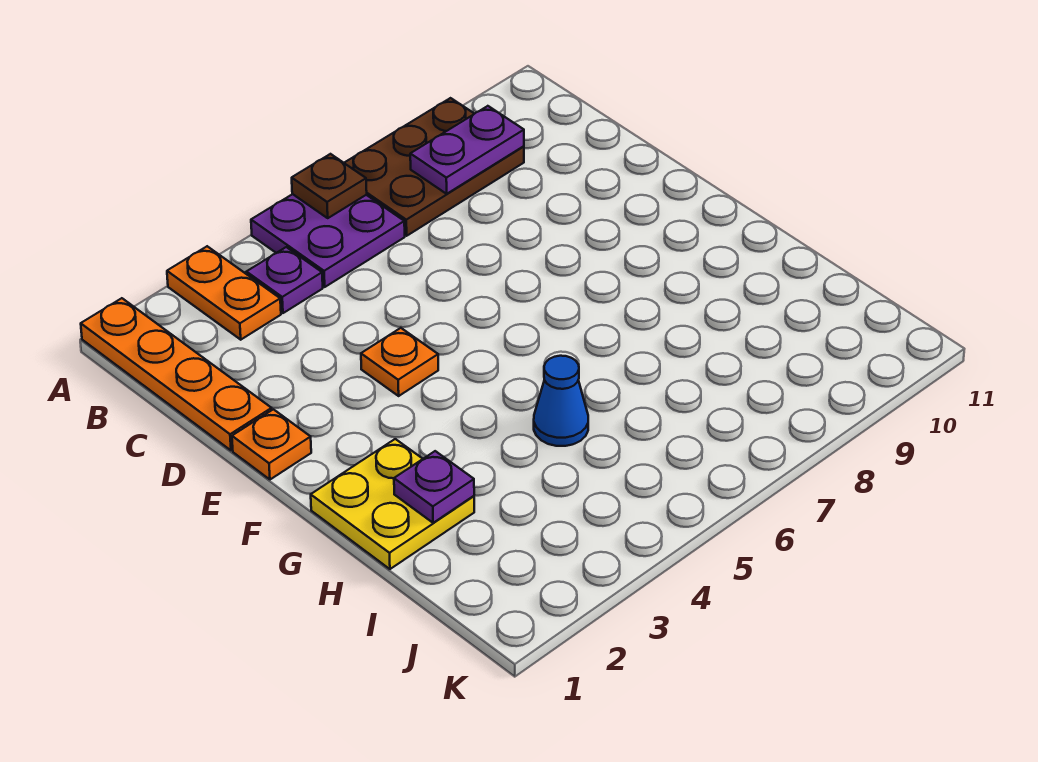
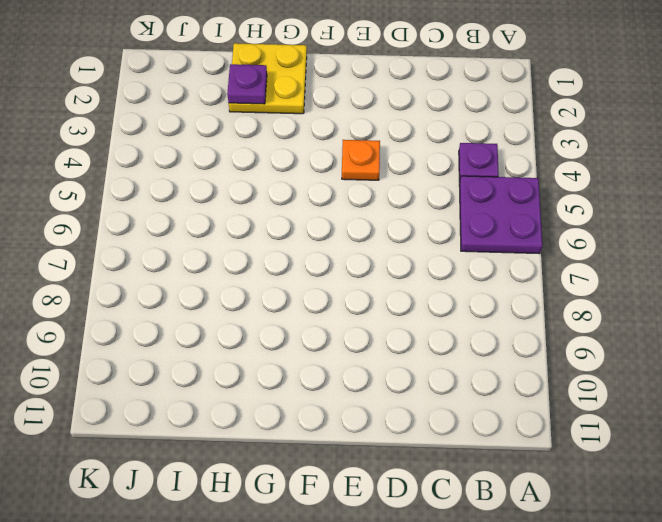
none -> orange 1x4 plate [81,298,272,450]
none -> orange 1x2 plate [167,246,281,340]
none -> brown 2x3 plate [345,98,524,236]

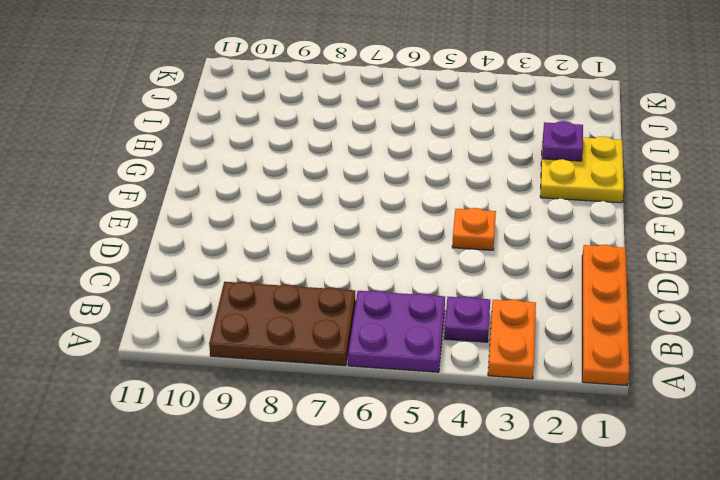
none -> orange 1x1 plate [232,409,311,479]
none -> blue 1x1 cone [534,356,588,446]
none -> brown 1x1 plate [292,154,367,218]

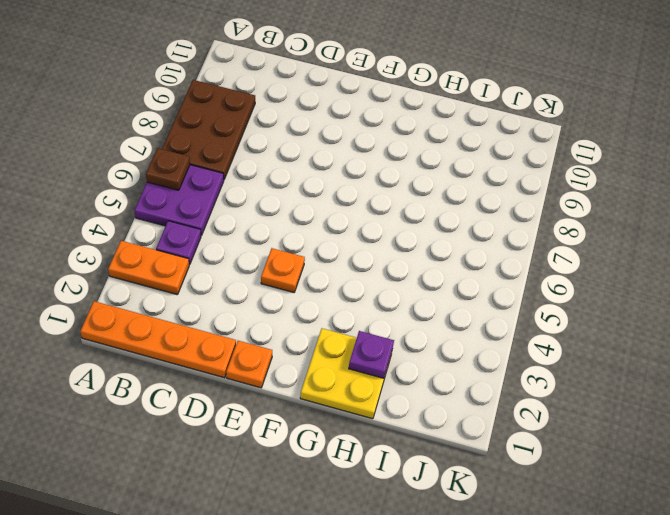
none -> blue 1x1 cone [534,356,588,446]
none -> purple 1x2 plate [410,106,524,194]

